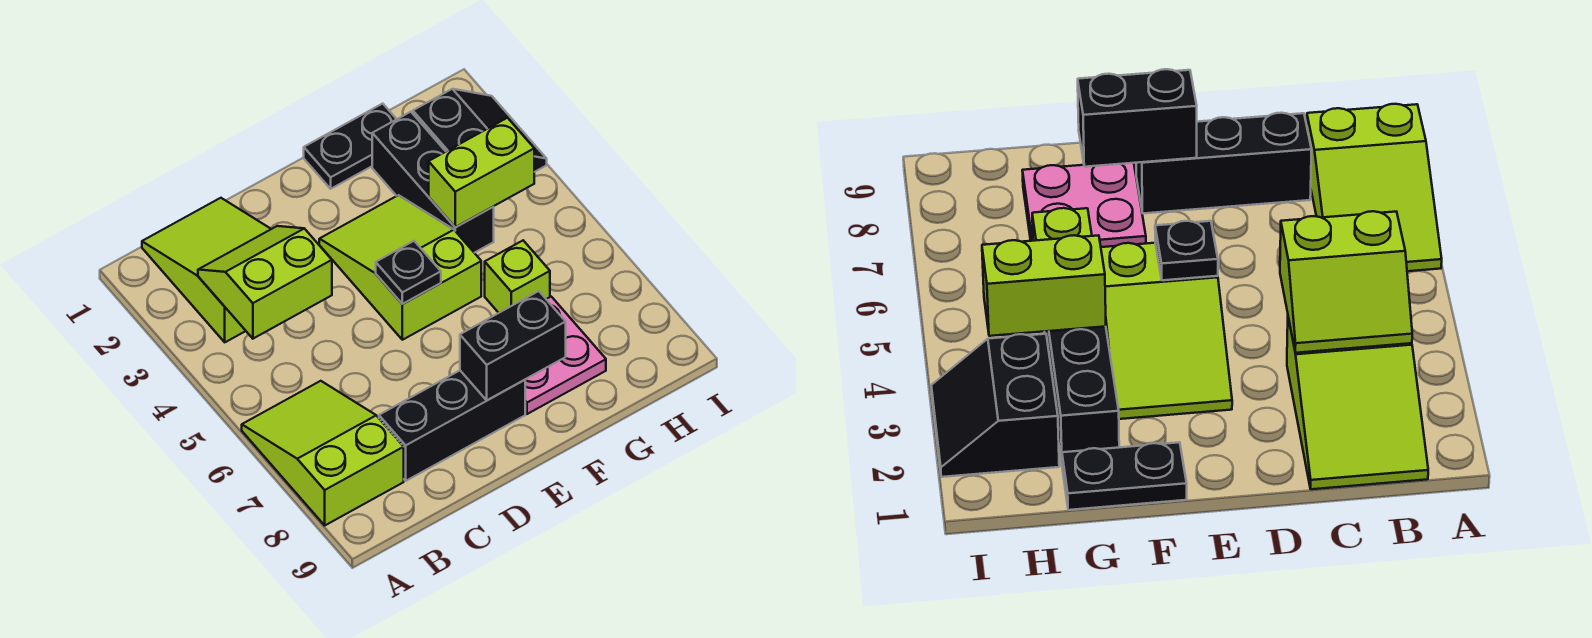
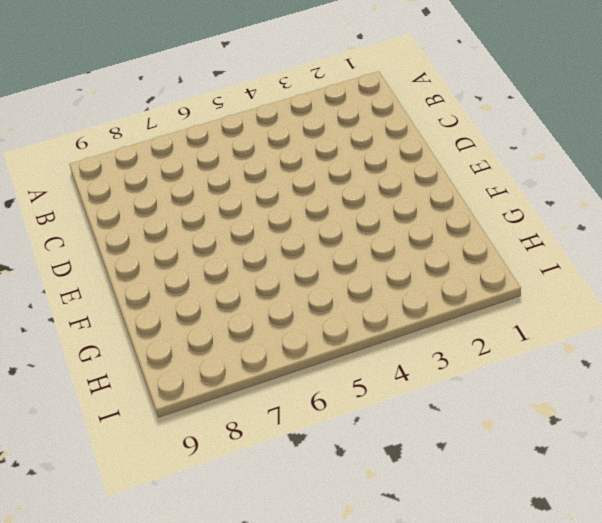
none -> lime 2x3 slope [242,381,404,525]
none -> lime 2x3 slope [142,198,271,342]
none -> black 1x3 brick [379,371,525,481]

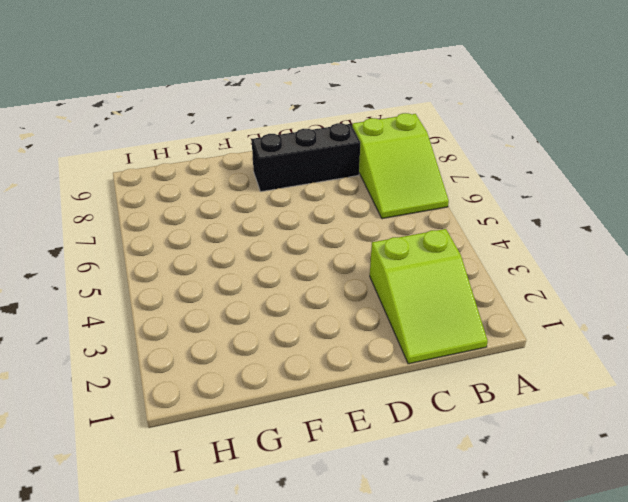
none -> lime 2x3 slope [319,195,481,340]
none -> black 1x2 plate [304,104,397,189]
none -> pink 2x2 plate [525,297,606,414]

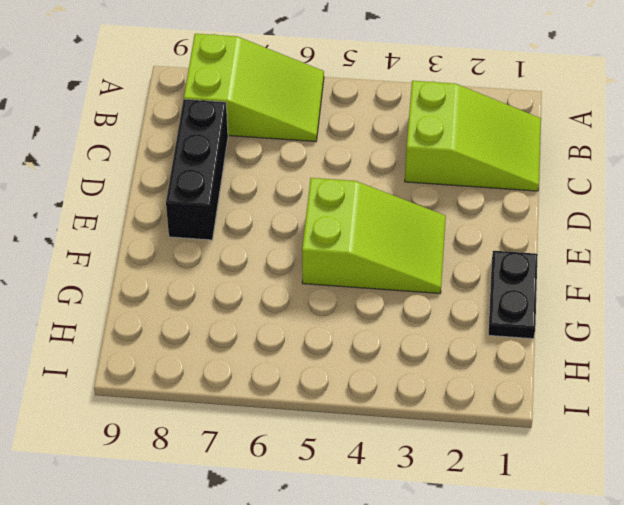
none -> pink 2x2 plate [525,297,606,414]
none -> black 1x3 brick [372,112,494,253]
none -> lime 1x1 brick [485,241,550,313]

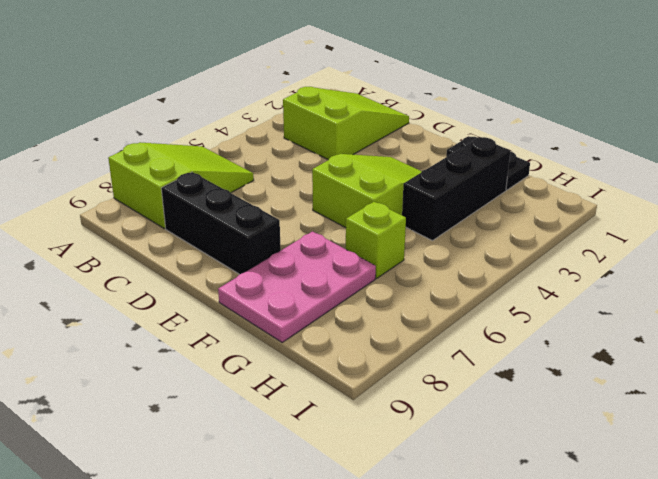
pink 2x3 plate [218,231,376,342] -> pink 2x2 plate [525,297,606,414]
none -> black 2x2 slope [413,89,547,172]
none -> lime 2x2 slope [198,226,332,339]
none -> black 1x1 plate [376,241,441,304]

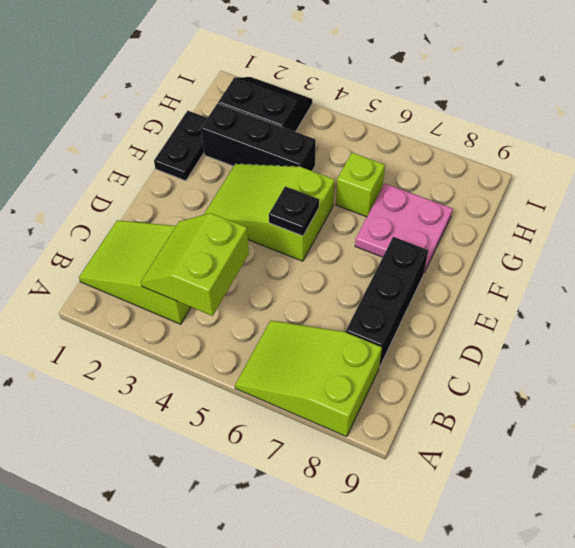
none -> black 1x2 brick [460,291,566,400]
none -> lime 1x2 brick [429,118,534,227]

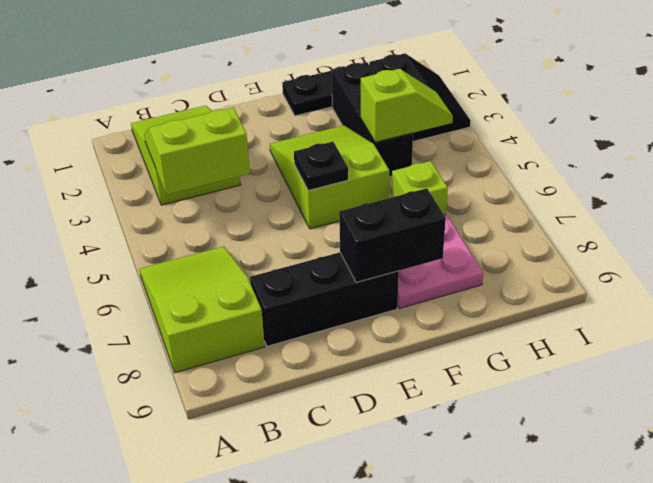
lime 1x2 slope [361,69,453,142] -> lime 1x2 brick [429,118,534,227]

